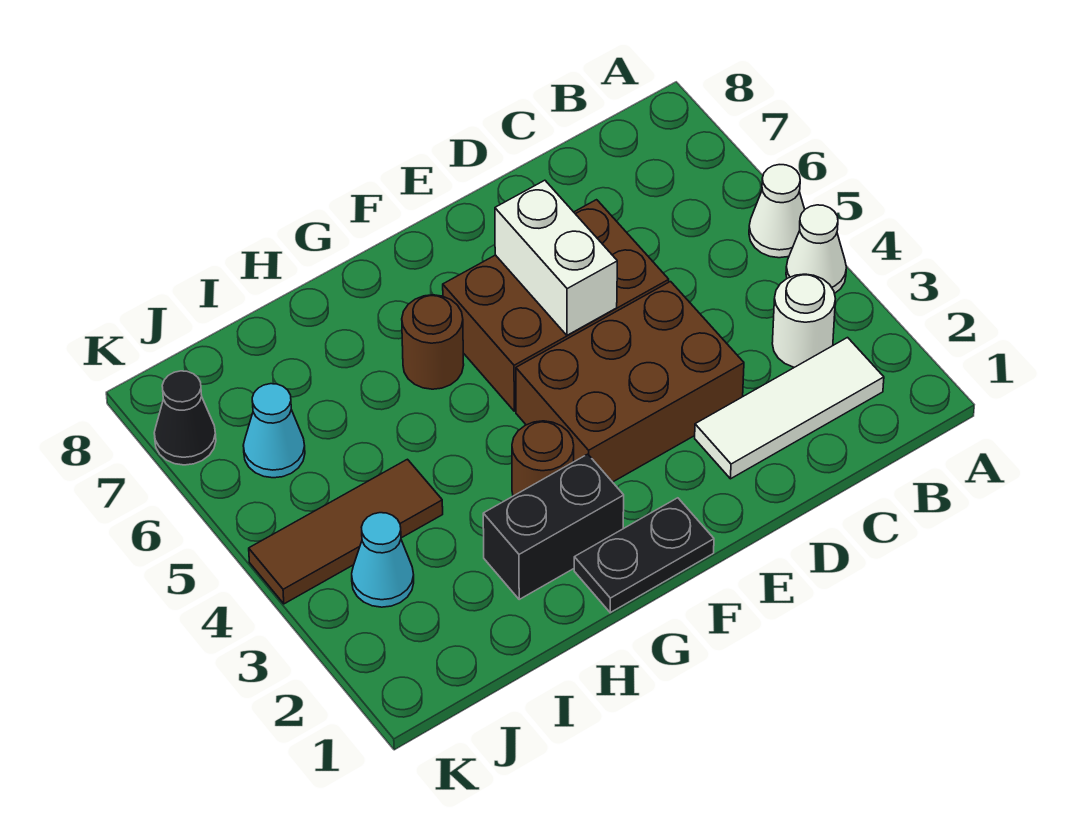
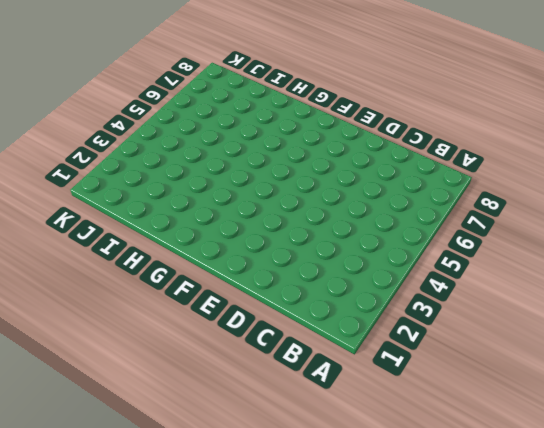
none -> white 1x1 cone [786,205,846,294]
none -> white 1x1 cone [749,165,805,258]
none -> white 1x3 tile [695,338,884,479]

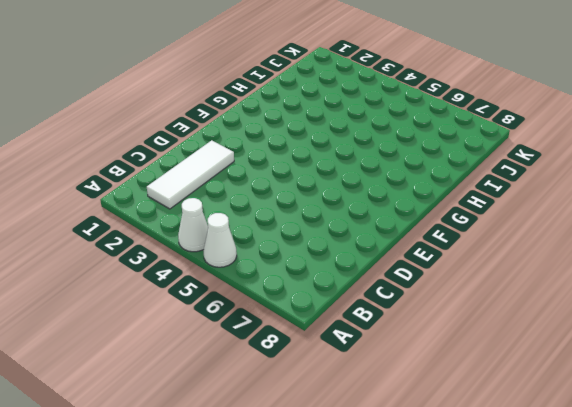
none -> white 1x1 round brick [772,274,835,367]
none -> brown 2x3 brick [516,282,744,482]
none -> brown 2x3 brick [443,200,669,411]

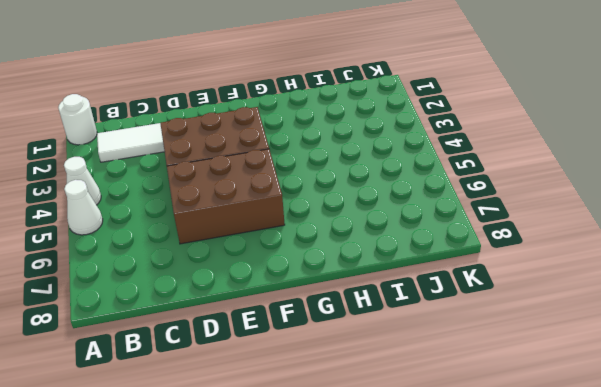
white 1x1 round brick [58,94,97,145] -> white 1x1 round brick moved to [772,274,835,367]
none -> black 1x2 plate [574,498,714,613]
none -> black 1x2 brick [483,454,624,599]
none -> brown 1x1 round brick [512,421,574,496]

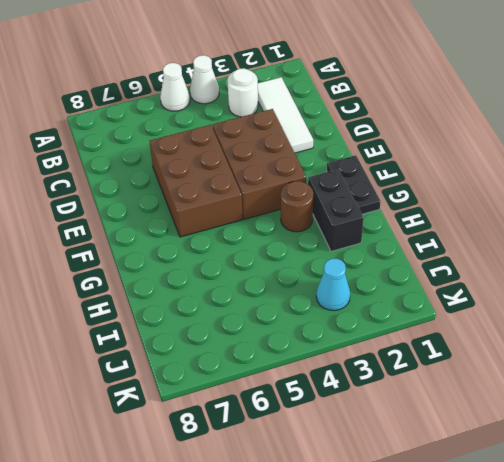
none -> brown 1x1 round brick [402,295,464,389]
none -> brown 1x3 tile [249,459,443,604]
none -> cyan 1x1 cone [243,384,305,478]

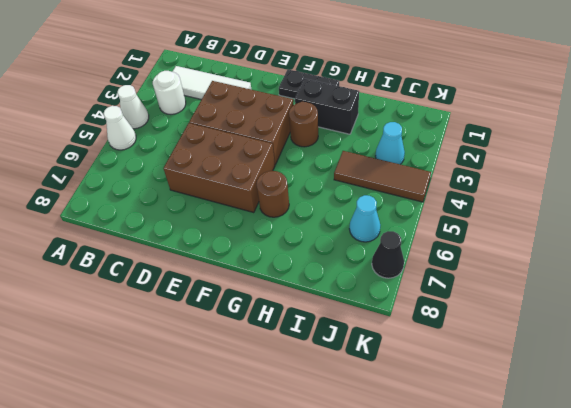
none -> white 1x2 brick [495,180,617,335]

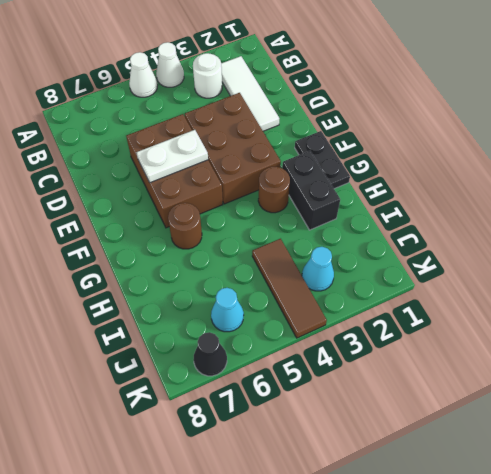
white 1x2 plate [136,130,208,183] -> white 1x2 brick [495,180,617,335]

